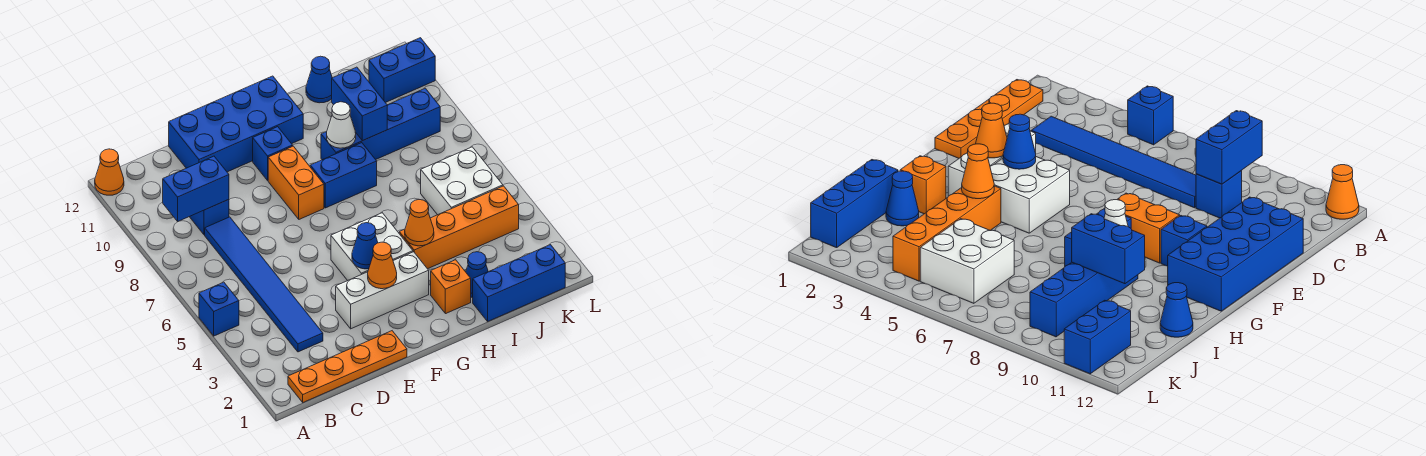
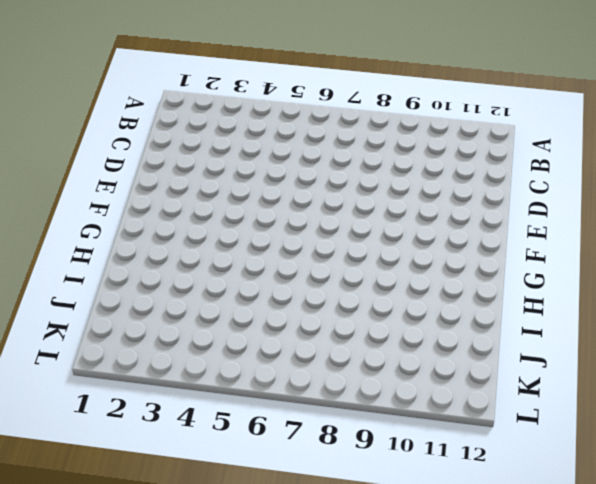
none -> blue 1x1 brick [199,282,239,336]
none -> orange 1x1 cone [95,149,124,195]
none -> orange 1x4 plate [288,331,407,402]

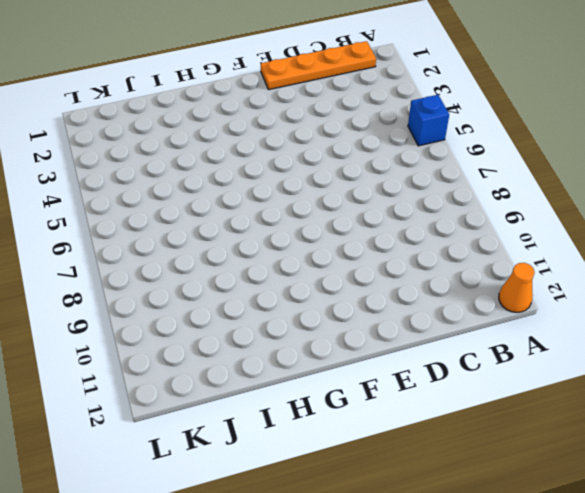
none -> blue 1x6 tile [205,217,323,352]
none -> blue 1x1 brick [190,200,229,235]
none -> blue 2x4 brick [169,76,303,172]

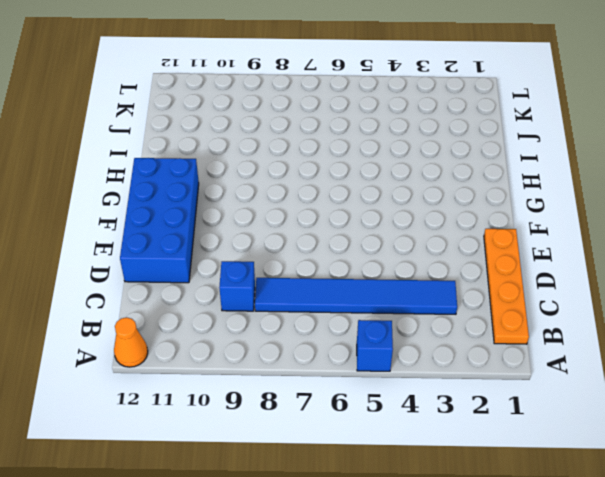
none -> white 1x3 brick [336,252,429,329]
none -> white 2x2 brick [331,213,413,281]
none -> orange 1x2 brick [268,146,324,219]

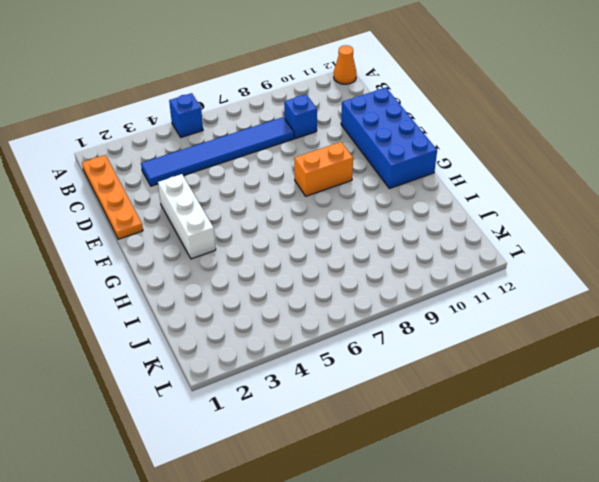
none -> white 2x2 brick [331,213,413,281]
none -> blue 1x1 brick [253,127,293,180]
none -> blue 1x2 brick [310,143,377,208]

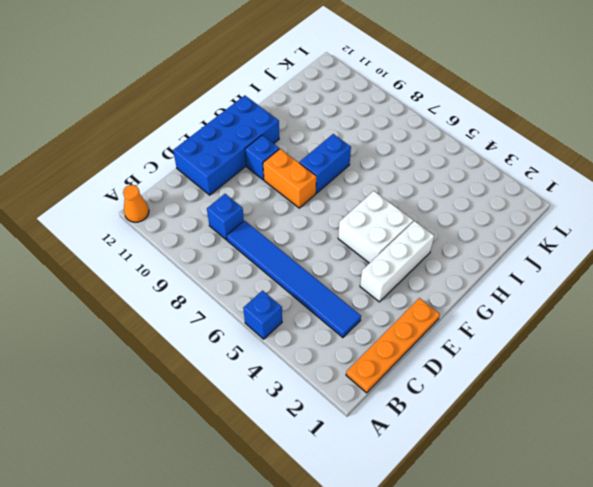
none -> orange 1x1 brick [431,260,471,314]
none -> orange 1x4 brick [399,186,519,269]
none -> blue 1x4 brick [321,88,440,160]

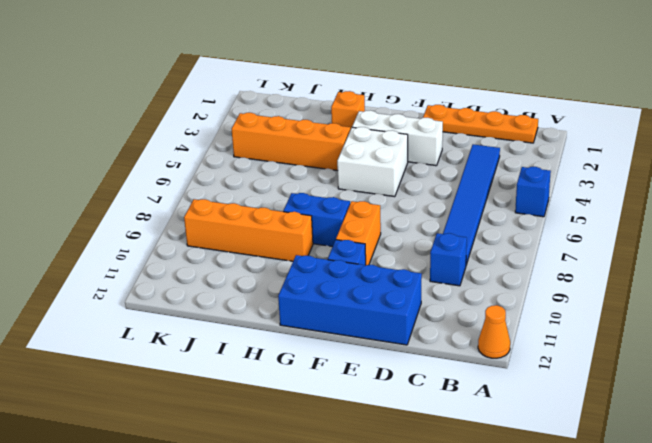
orange 1x4 brick [184,199,313,261] -> blue 1x4 brick [321,88,440,160]
none -> blue 1x3 brick [473,245,565,321]
none -> blue 1x1 cone [466,252,488,298]
none -> blue 1x1 cone [306,56,332,103]

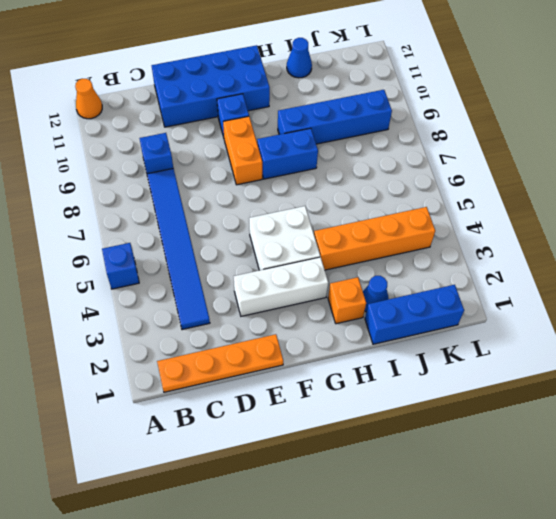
none -> white 2x2 brick [421,147,503,215]
none -> blue 1x2 brick [369,38,435,103]
none -> blue 1x2 brick [163,156,229,221]

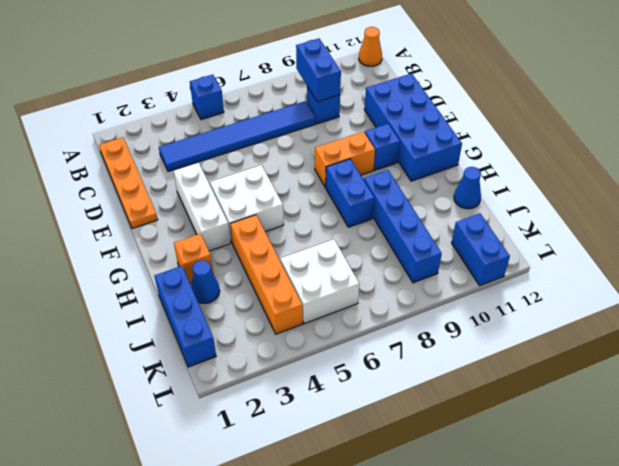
none -> orange 1x1 cone [368,242,397,289]
none -> blue 1x1 cone [352,223,378,269]
none -> orange 1x1 cone [405,200,434,246]

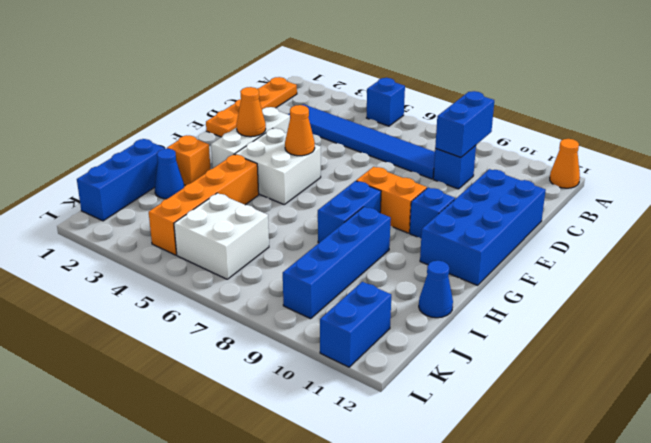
orange 1x1 cone [285,105,315,156] -> orange 1x1 cone moved to [405,200,434,246]
none -> blue 1x1 cone [352,223,378,269]
none -> white 1x1 cone [327,102,356,148]
none -> blue 1x2 brick [332,67,387,141]

